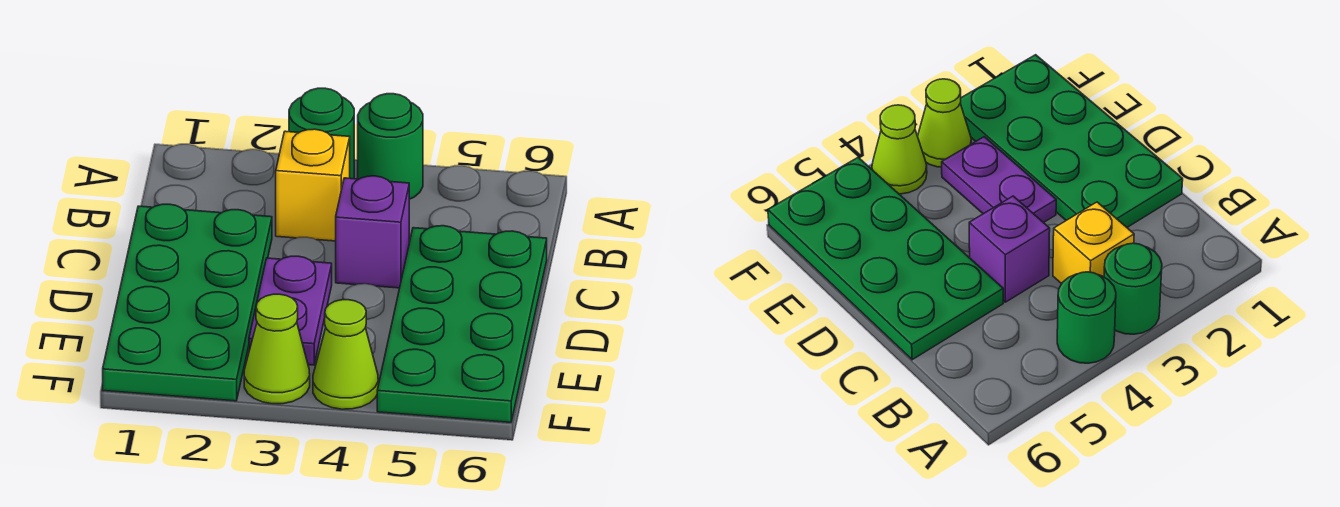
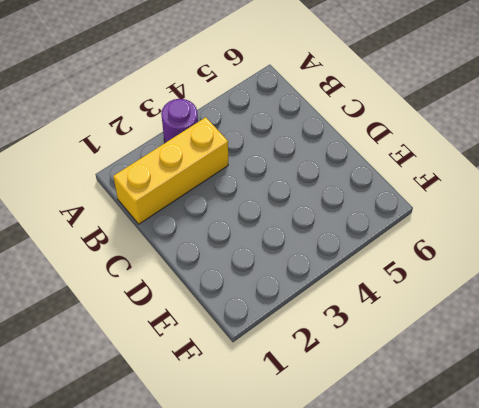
purple 1x1 round brick [161,99,198,143] -> green 1x1 round brick [289,88,354,179]
yellow 1x3 brick [113,117,228,224] -> yellow 1x1 brick [276,129,350,241]
none -> green 1x1 round brick [358,94,423,199]
none -> green 2x4 plate [103,204,272,401]

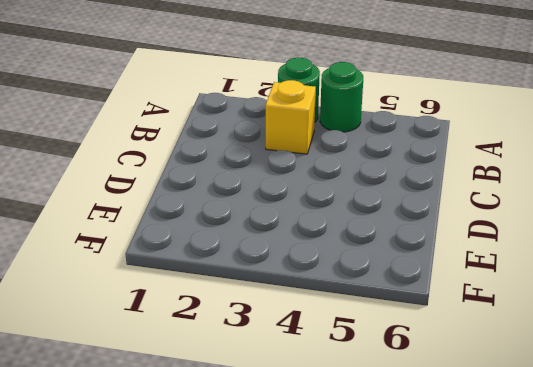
none -> green 2x4 plate [103,204,272,401]
none -> purple 1x1 brick [336,176,409,288]

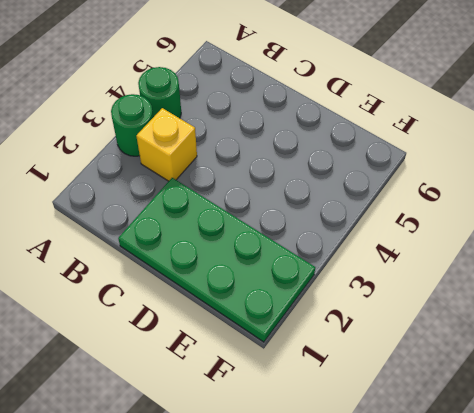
none -> purple 1x1 brick [336,176,409,288]
none -> green 2x4 plate [377,226,547,422]

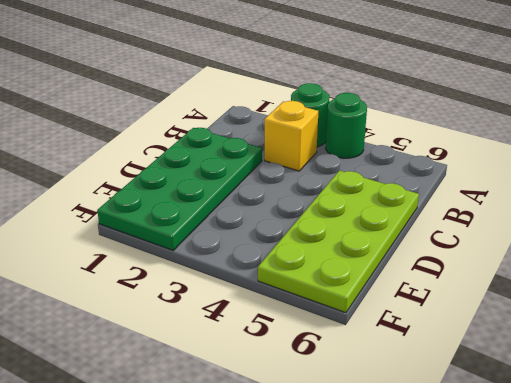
lime 2x4 plate [258,171,419,313] -> green 2x4 plate [377,226,547,422]
none -> purple 1x1 brick [336,176,409,288]
none -> purple 1x2 plate [249,256,332,365]

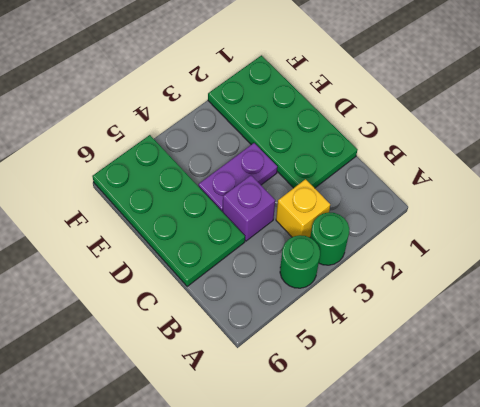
purple 1x2 plate [198,143,277,212] -> purple 1x2 plate turned to [249,256,332,365]
none -> lime 1x1 cone [244,294,310,404]
none -> lime 1x1 cone [313,300,378,409]

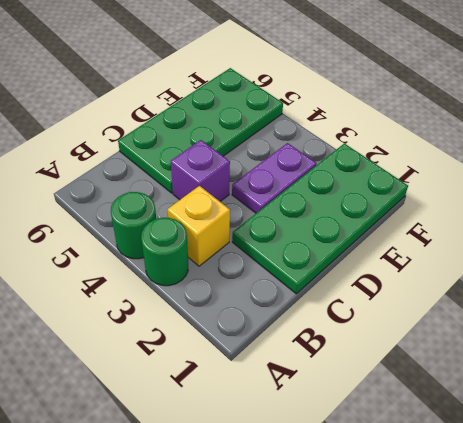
none -> lime 1x1 cone [244,294,310,404]
none -> lime 1x1 cone [313,300,378,409]

